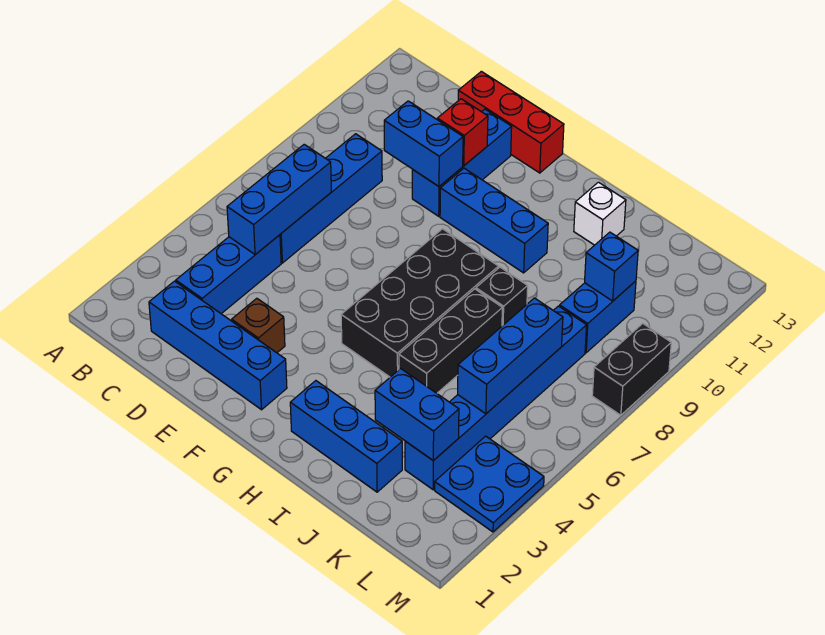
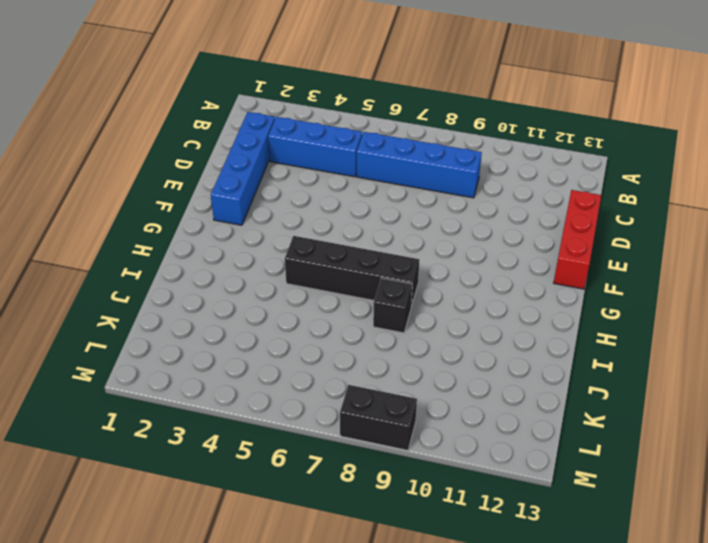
black 1x4 brick [285,236,419,307] -> black 2x4 brick [341,229,499,377]
none -> brown 1x1 brick [232,298,285,353]
none -> blue 1x3 brick [412,109,512,216]
none -> blue 1x3 brick [440,168,548,273]

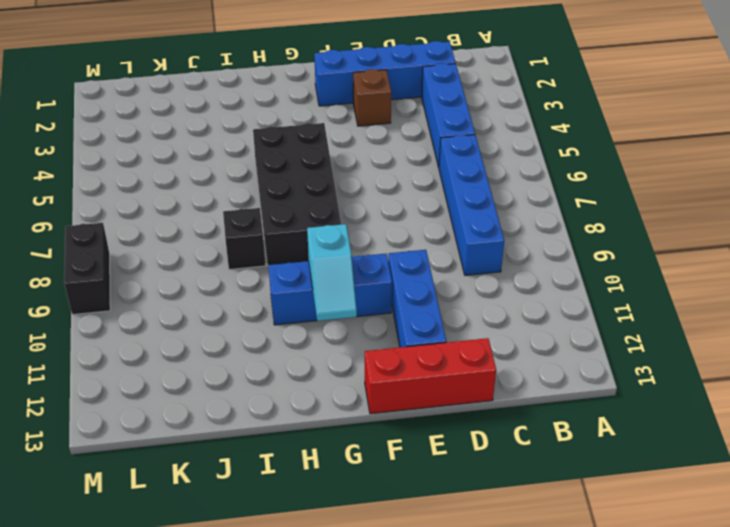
cyan 1x2 slope [307,224,357,321] -> none
none -> blue 1x3 brick [290,381,402,492]
none -> black 1x3 brick [399,289,502,393]
none -> white 1x1 brick [574,182,626,245]

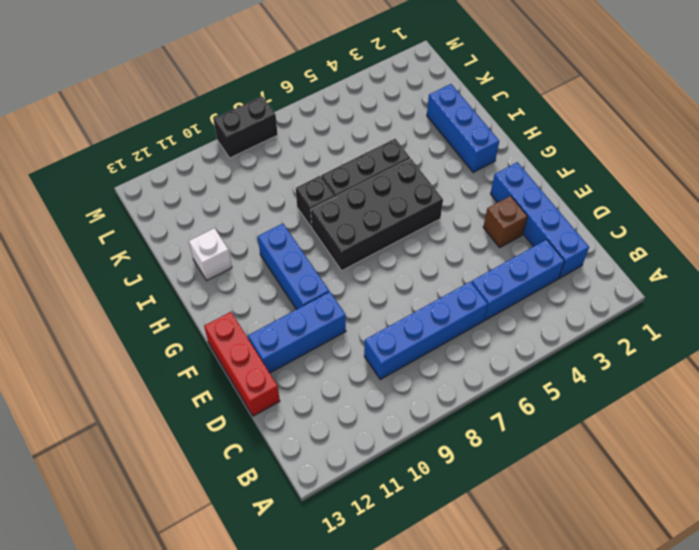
none -> blue 1x6 brick [405,306,587,490]
none -> blue 1x2 brick [560,281,636,353]
none -> blue 2x2 plate [435,436,544,532]

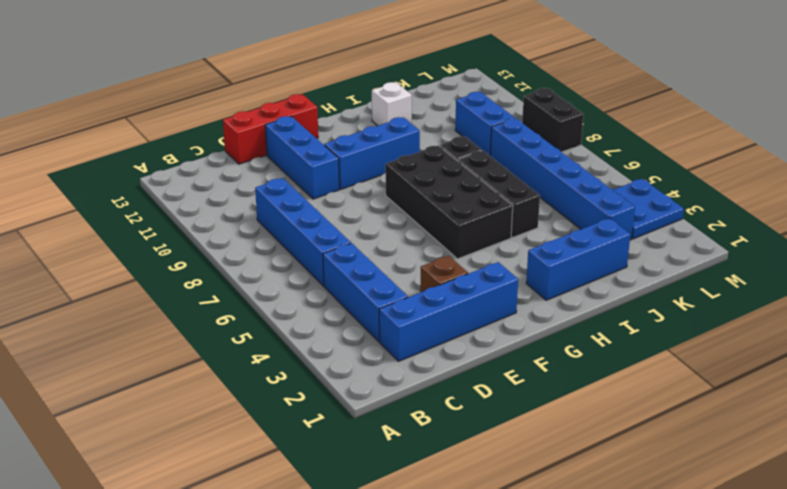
none -> blue 1x3 brick [227,144,331,255]
none -> blue 1x2 brick [384,101,463,186]
none -> red 1x1 brick [437,99,488,166]

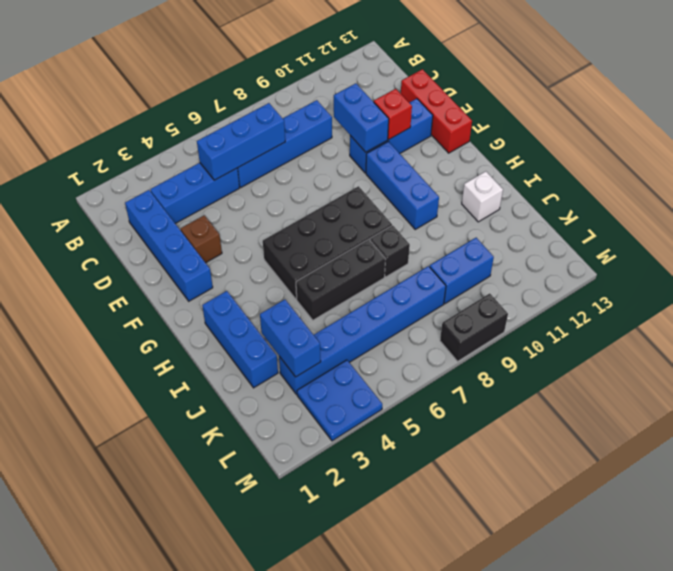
none -> blue 1x3 brick [458,298,563,414]
none -> blue 1x1 brick [585,232,638,301]

